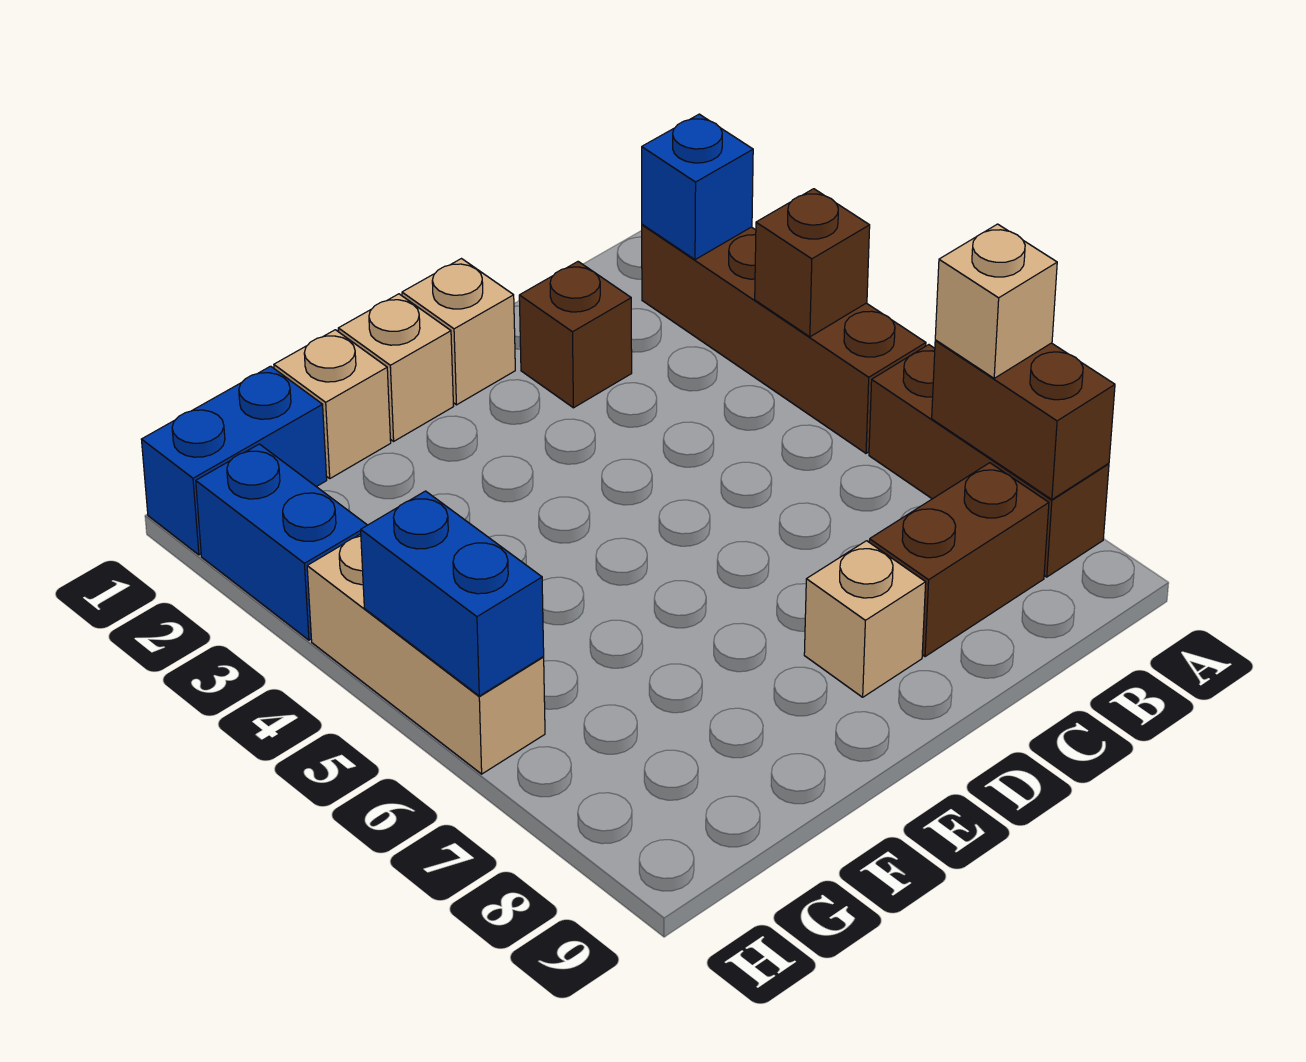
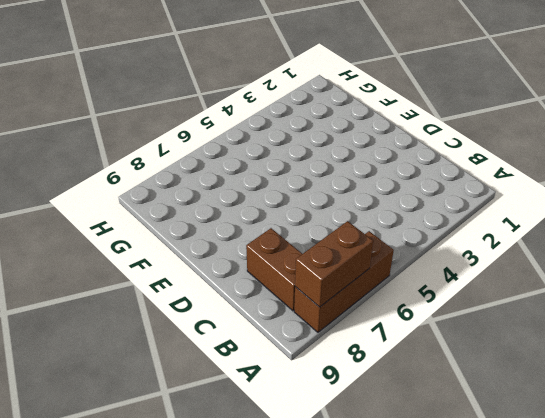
none -> brown 1x4 brick [642,224,926,453]
none -> brown 1x1 brick [519,262,632,408]
none -> tan 1x1 brick [402,259,515,405]

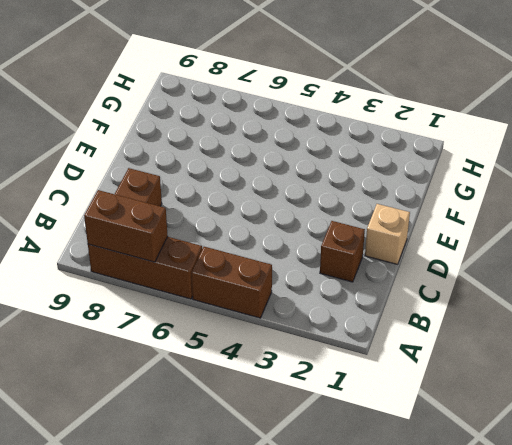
brown 1x2 brick [192,247,272,318] -> brown 1x4 brick [642,224,926,453]
none -> tan 1x1 brick [804,541,926,697]
none -> tan 1x1 brick [338,294,454,441]
none -> tan 1x1 brick [274,330,391,478]

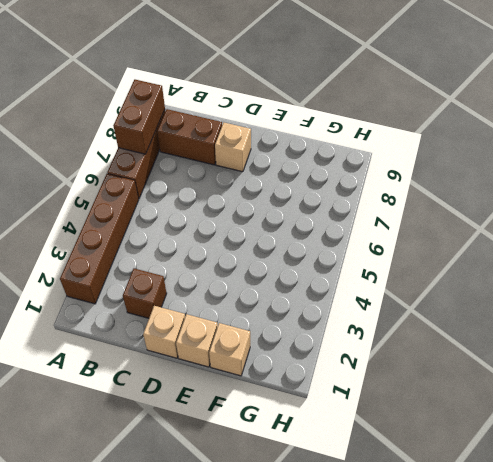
none -> blue 1x2 brick [141,366,327,555]
none -> blue 1x2 brick [196,444,367,640]
none -> tan 1x3 brick [307,534,545,774]

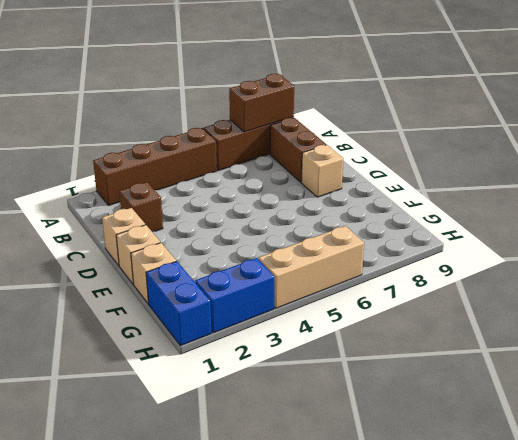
none -> blue 1x1 brick [642,114,753,260]
none -> brown 1x1 brick [755,189,870,337]
none -> blue 1x2 brick [361,491,544,696]

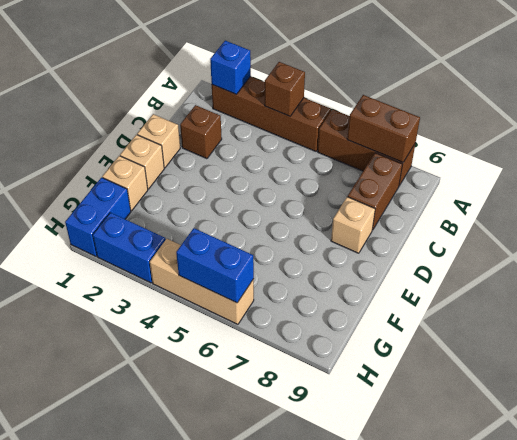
none -> tan 1x1 brick [935,224,1057,378]

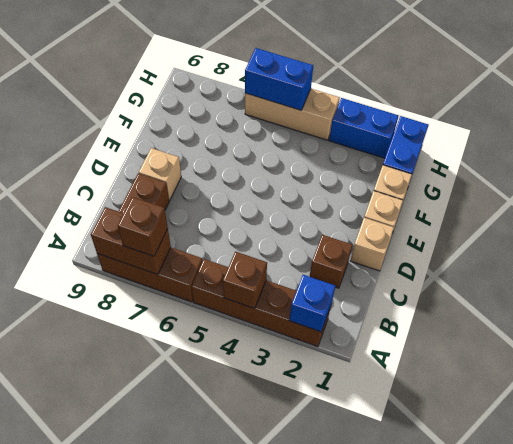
brown 1x1 brick [118,197,168,256] -> tan 1x1 brick [935,224,1057,378]

